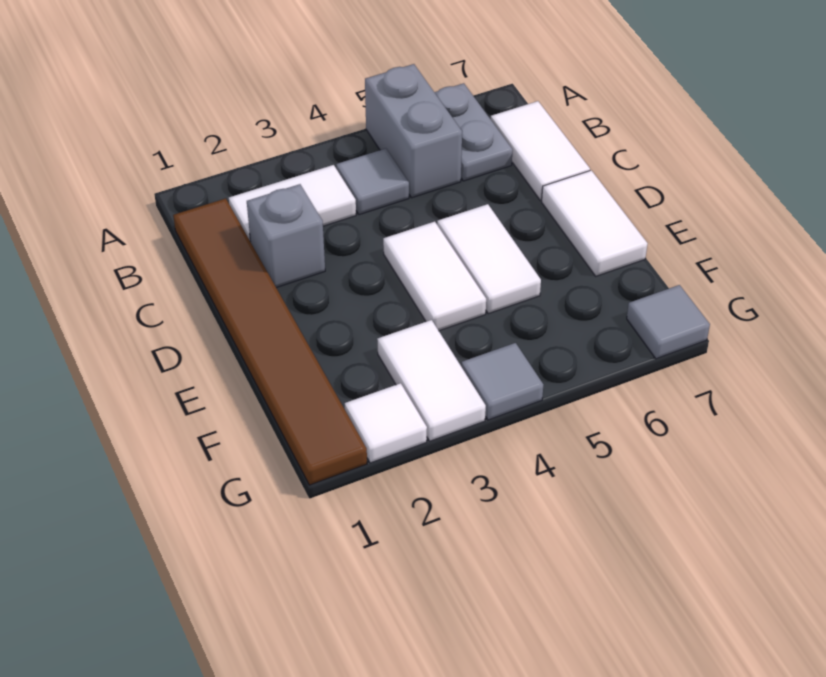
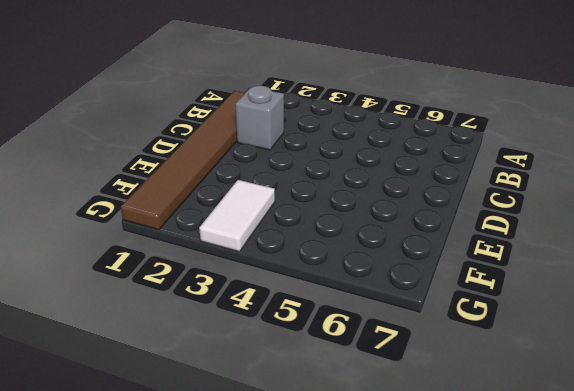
none -> grey 1x2 brick [365,64,462,198]
none -> grey 1x2 plate [435,83,513,181]
none -> white 1x2 tile [229,165,356,240]

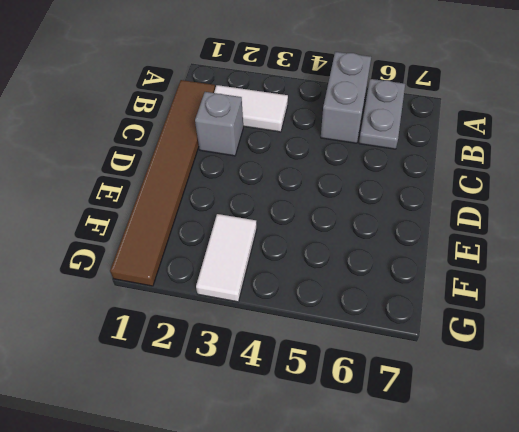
none -> grey 1x1 tile [336,149,409,215]
none -> white 1x2 tile [491,101,590,200]
none -> white 1x2 tile [383,222,486,331]

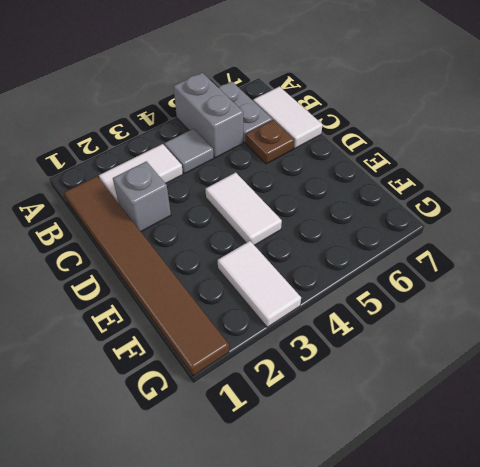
brown 1x1 plate [246,120,294,164] -> none
none -> white 1x2 tile [437,204,541,314]
none -> white 1x2 tile [542,170,648,276]
none -> white 1x1 tile [345,383,427,463]

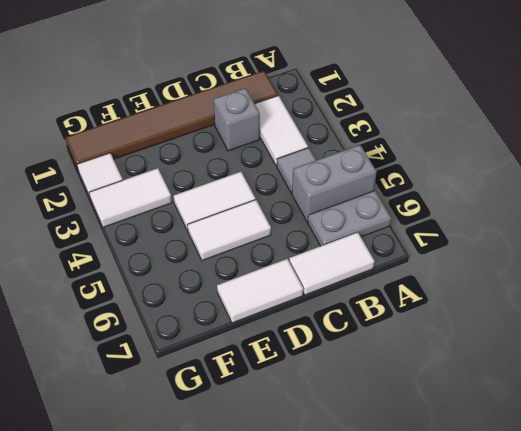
none -> grey 1x1 tile [461,343,543,420]
none -> grey 1x1 tile [627,285,710,359]

